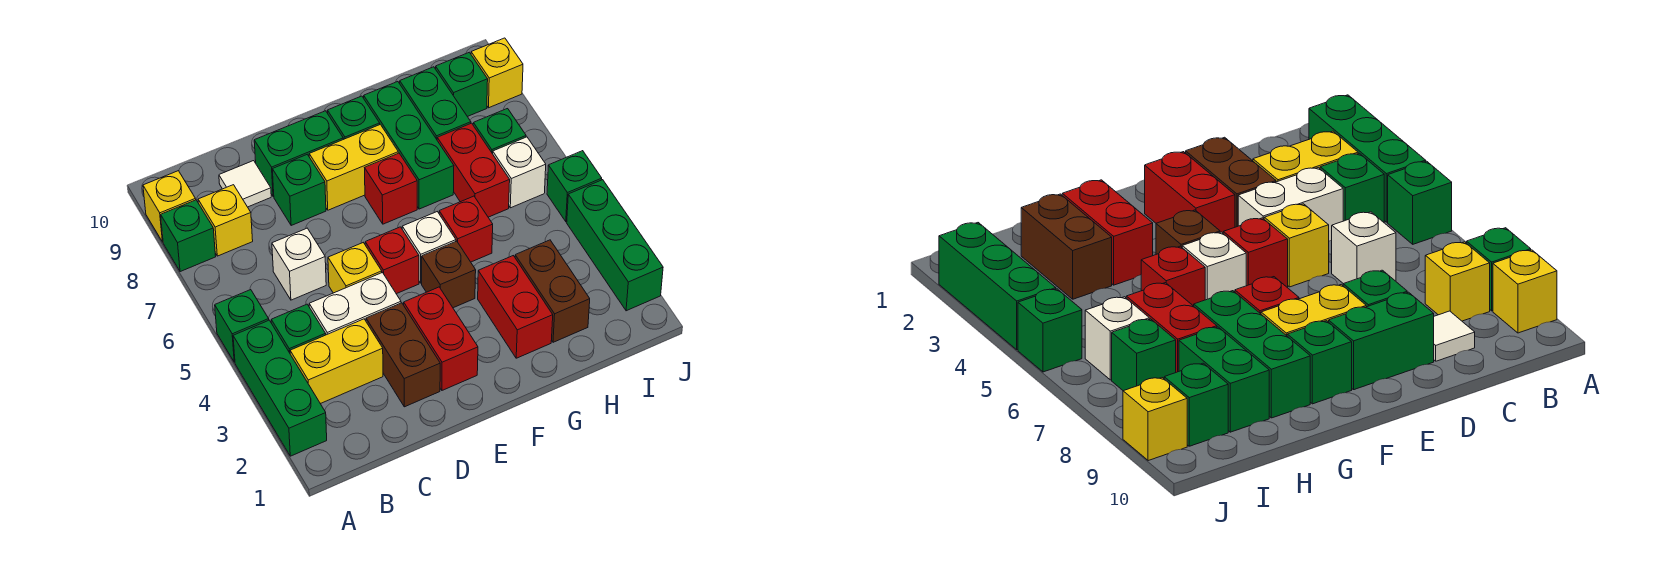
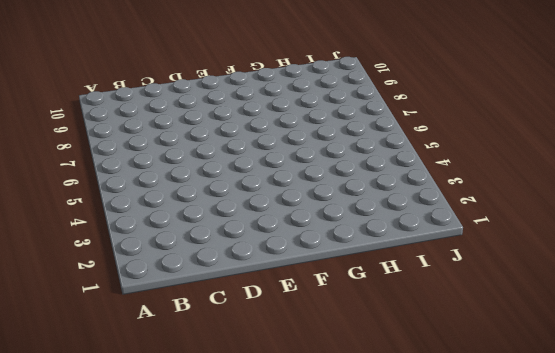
none -> green 1x3 brick [233,320,327,456]
none -> green 1x1 brick [215,290,269,362]
none -> green 1x1 brick [161,200,216,272]
none -> yellow 1x1 brick [143,171,196,242]

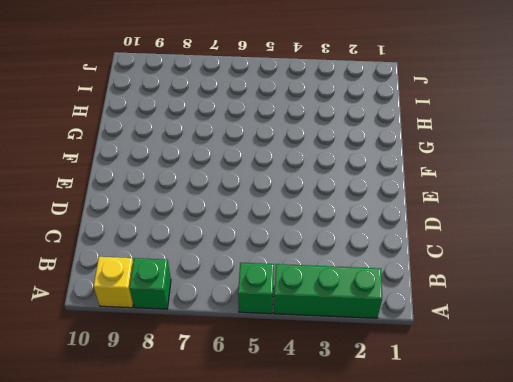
none -> yellow 1x2 brick [290,319,383,404]
none -> green 1x1 brick [271,304,326,353]
none -> yellow 1x1 brick [198,185,253,256]
none -> white 1x2 brick [309,273,401,335]

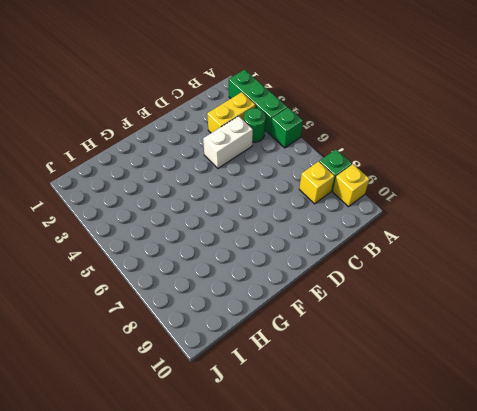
green 1x1 round brick [244,108,266,142] -> green 1x1 brick [271,304,326,353]
none -> white 1x1 brick [272,228,326,300]
none -> white 1x1 tile [219,161,271,207]
none -> brown 1x2 brick [366,303,440,407]
none -> yellow 1x1 brick [328,243,382,293]

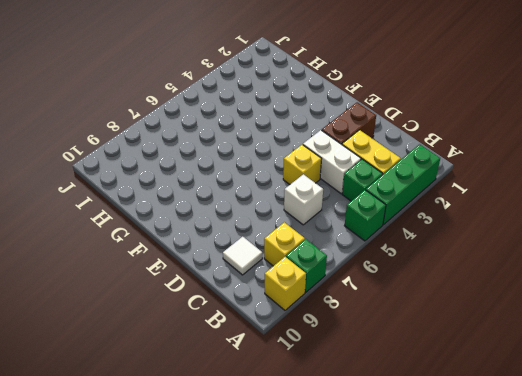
none -> green 1x1 brick [272,154,326,225]
none -> green 1x2 brick [254,111,343,196]
none -> red 1x2 brick [404,287,478,390]
none -> red 1x1 brick [365,227,419,294]

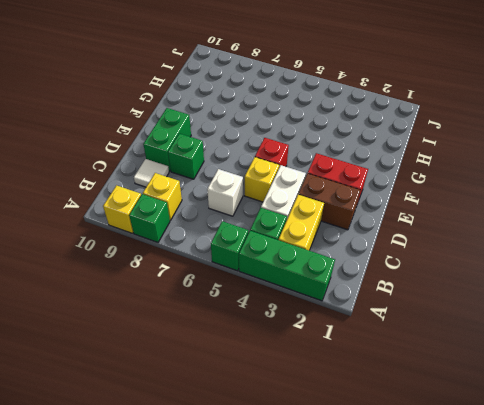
none -> yellow 1x2 brick [309,124,398,210]
none -> brown 1x1 brick [422,241,476,308]
none -> white 1x1 brick [402,212,456,283]
none -> red 1x1 brick [365,153,417,224]

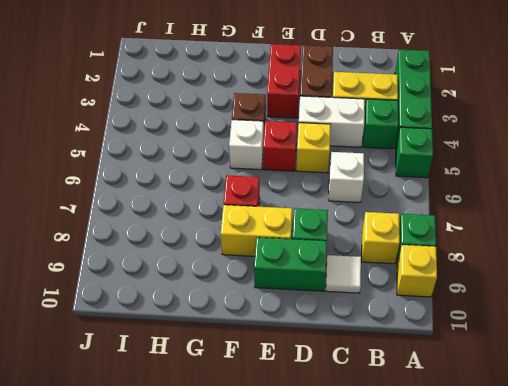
none -> green 1x1 brick [327,96,380,139]
none -> red 1x2 brick [478,256,553,358]
none -> red 1x1 brick [439,196,493,262]
none -> green 1x3 brick [364,82,454,209]

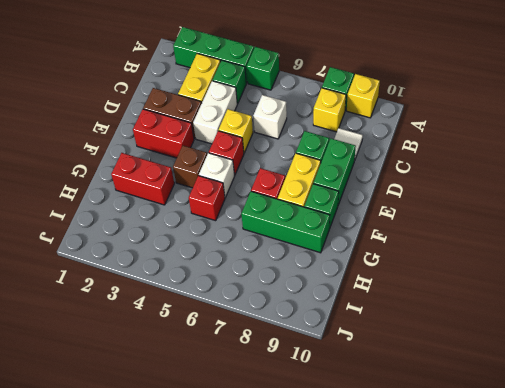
none -> brown 1x2 brick [515,240,590,342]
none -> red 1x2 brick [437,123,510,217]
none -> green 1x2 brick [400,67,471,139]
none -> white 1x1 brick [493,137,546,208]

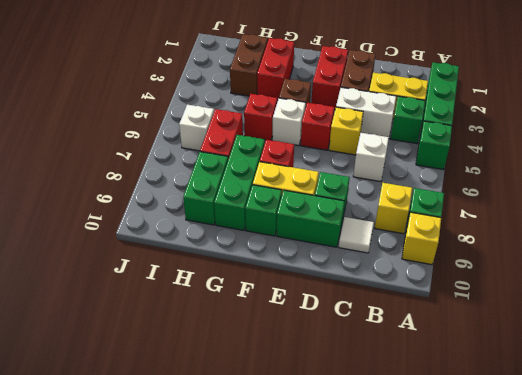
none -> green 1x1 brick [473,109,526,154]
none -> green 1x1 brick [436,52,488,117]
none -> green 1x3 brick [567,180,663,311]
none -> green 1x1 brick [547,151,602,222]

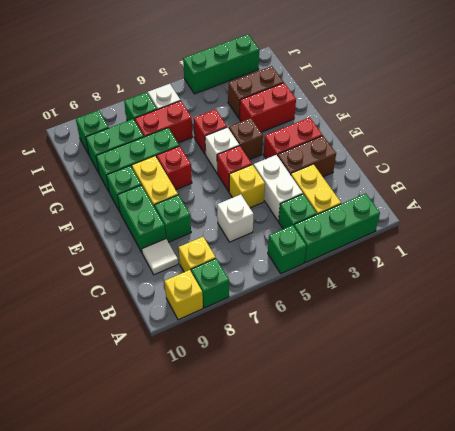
none -> green 1x1 brick [547,151,602,222]
none -> yellow 1x1 brick [471,38,523,108]

